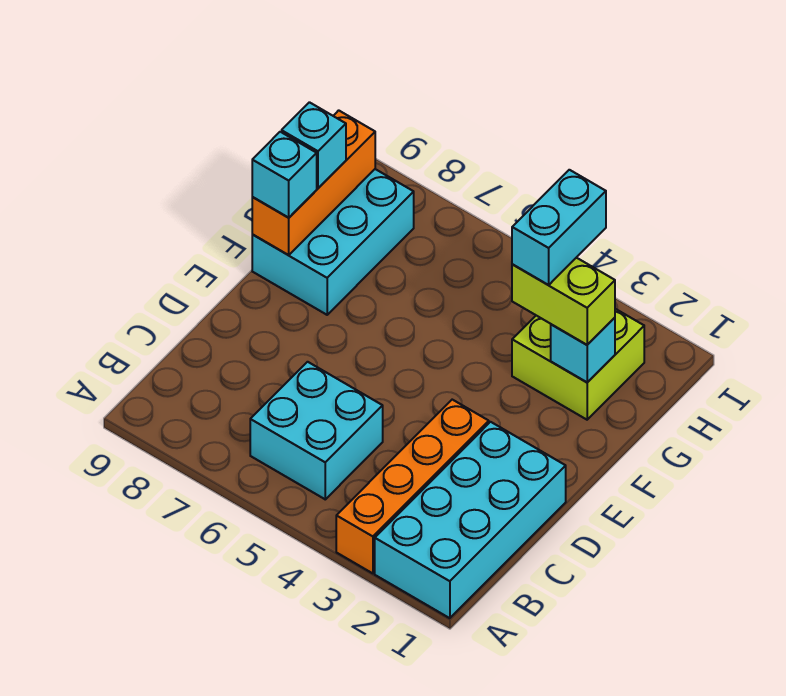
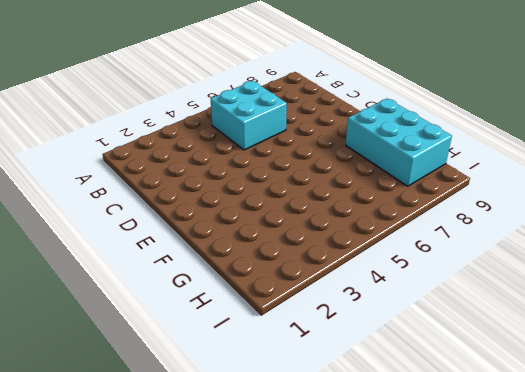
none -> cyan 2x4 brick [375,422,566,618]
none -> orange 1x4 brick [336,400,489,573]

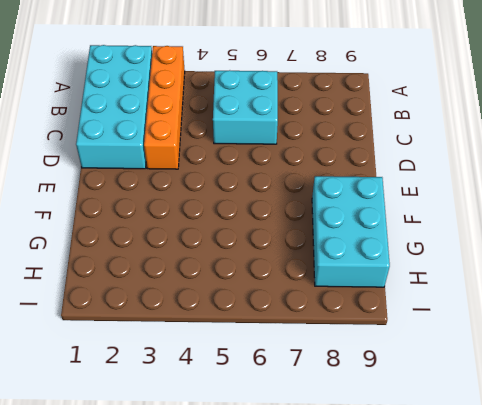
none -> lime 2x2 brick [512,309,644,420]
none -> orange 1x3 brick [252,110,375,255]

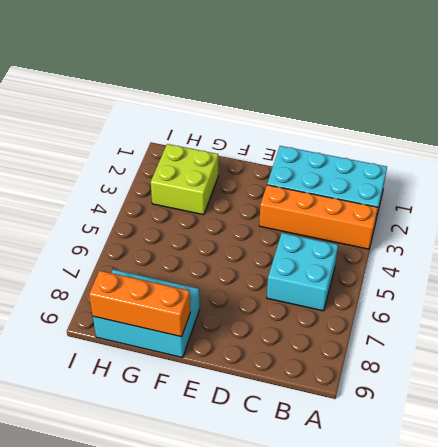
none -> cyan 1x1 brick [551,318,615,382]
none -> cyan 1x1 brick [252,132,317,218]

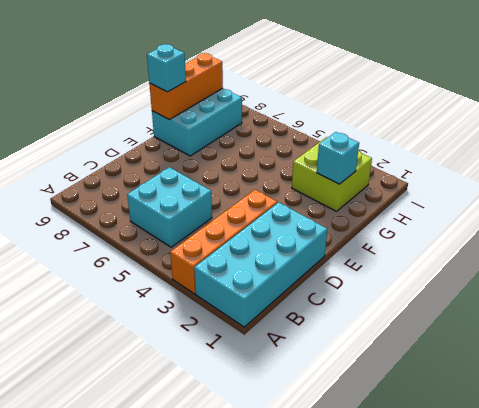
none -> lime 1x2 brick [512,258,615,345]
none -> cyan 1x1 brick [282,102,346,188]

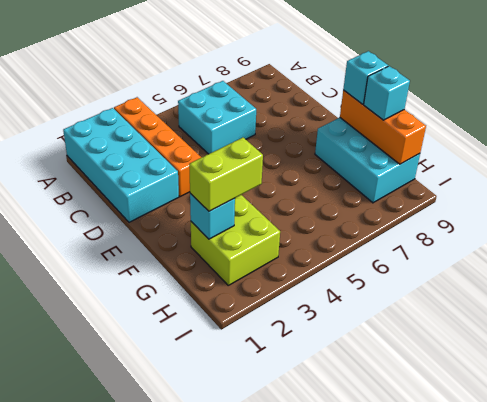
none -> cyan 1x2 brick [512,170,606,285]

